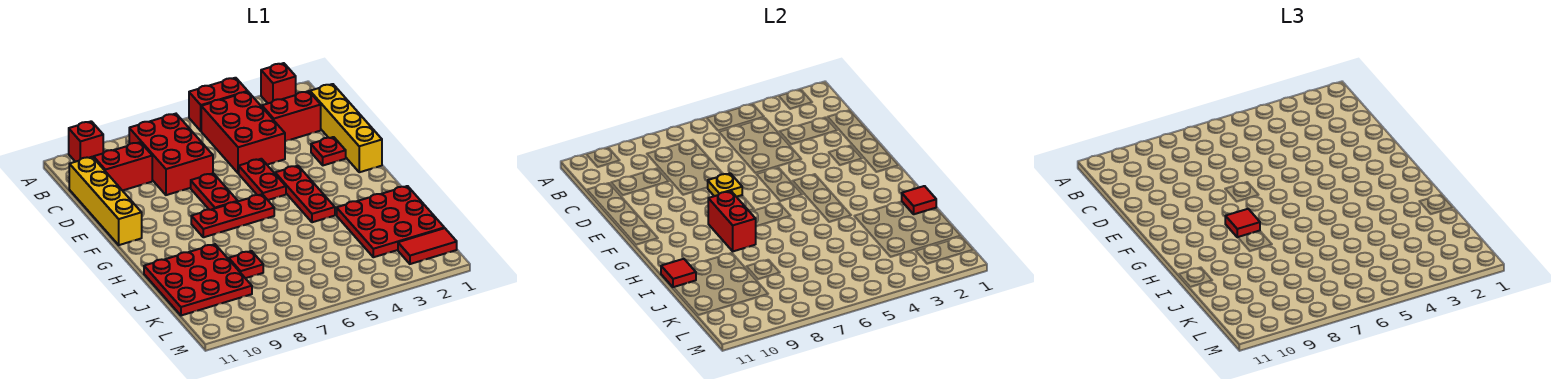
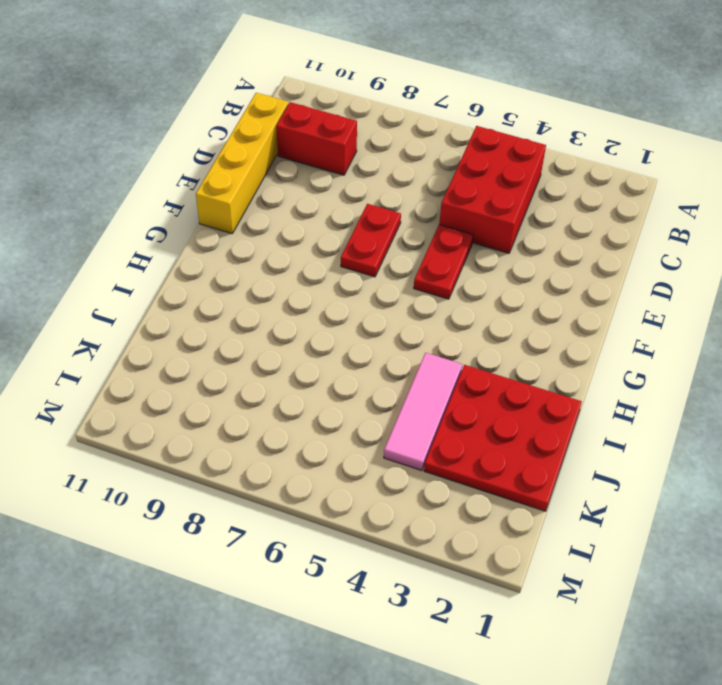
pink 1x3 tile [384,353,462,471] -> none
none -> red 1x1 brick [261,63,296,103]
none -> red 1x2 brick [189,78,248,131]
none -> red 1x1 brick [69,121,103,162]

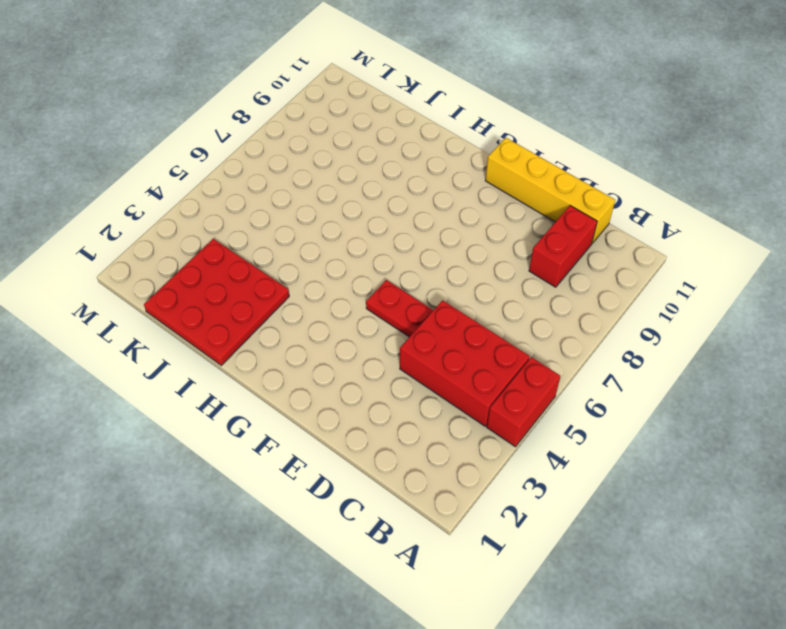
none -> red 1x1 brick [261,63,296,103]
none -> red 1x1 brick [69,121,103,162]
none -> red 2x3 brick [129,114,213,195]

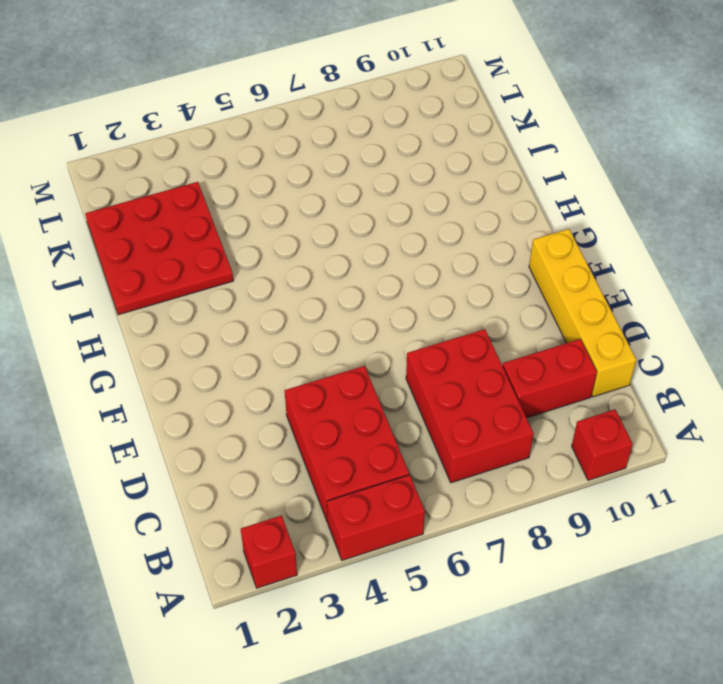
none -> yellow 1x4 brick [310,84,382,172]
none -> red 1x2 brick [262,91,321,141]
none -> red 1x1 plate [311,137,346,165]

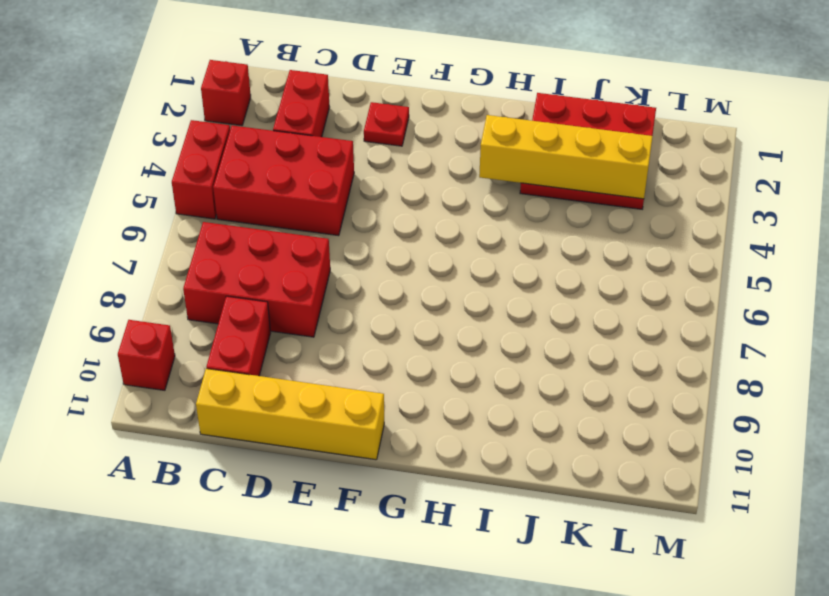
yellow 1x4 brick [479,115,653,199] -> yellow 1x4 brick moved to [310,84,382,172]
none -> red 1x2 plate [239,159,286,200]
none -> red 1x2 plate [191,173,238,210]
none -> red 1x3 plate [275,166,335,222]

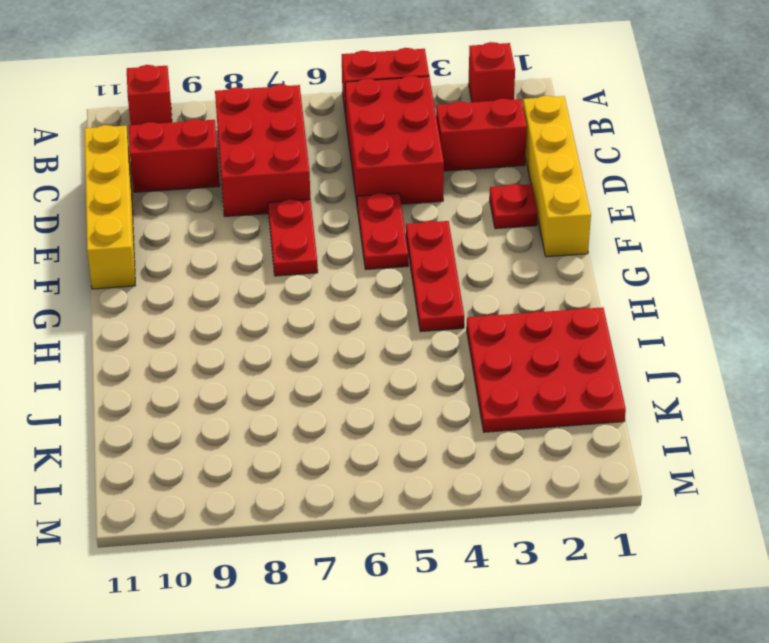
none -> red 1x3 plate [191,194,274,237]
none -> red 3x3 plate [144,244,252,316]
none -> red 1x1 plate [229,251,263,278]

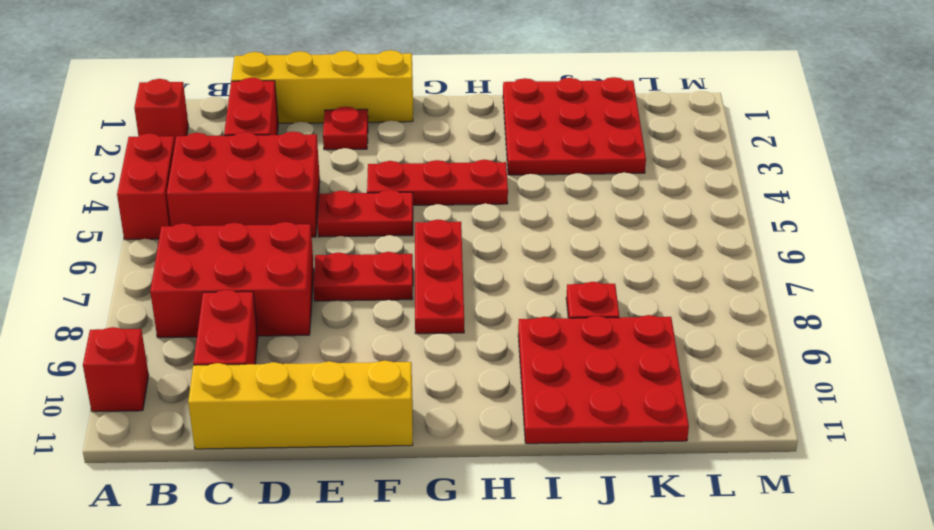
none -> red 1x2 tile [398,228,457,264]
none -> yellow 1x1 plate [707,173,742,197]
none -> red 1x2 brick [708,191,756,251]

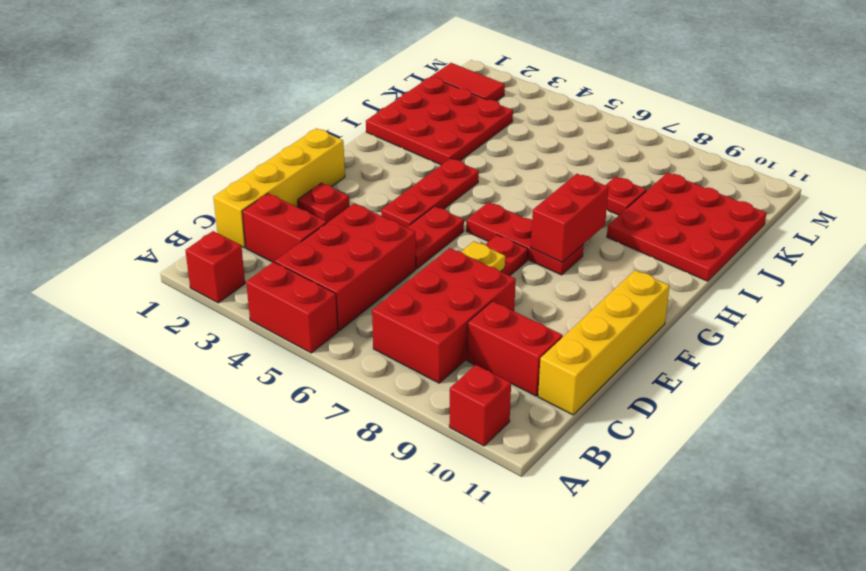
none -> red 1x1 tile [902,186,936,214]
none -> red 1x1 tile [661,259,696,287]
none -> red 1x1 tile [1225,209,1260,237]

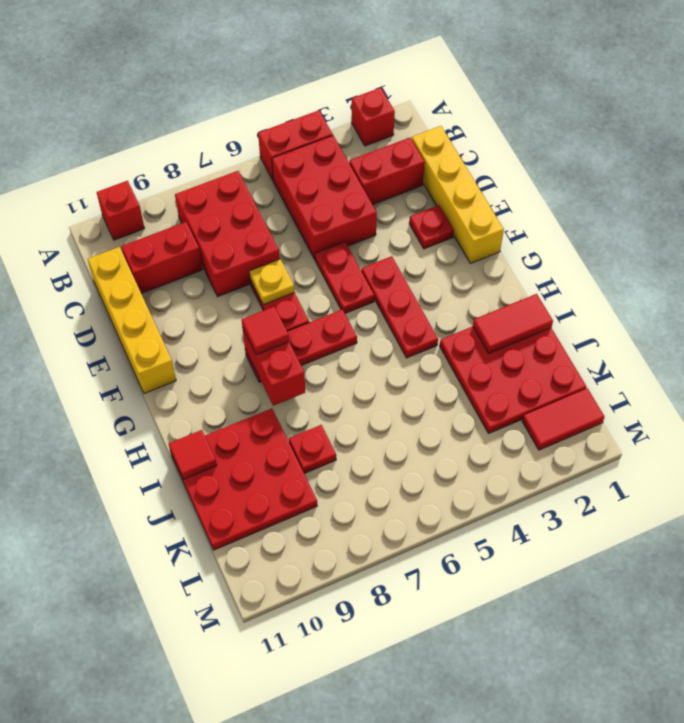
red 1x2 tile [473,294,553,353] -> red 1x1 tile [902,186,936,214]

